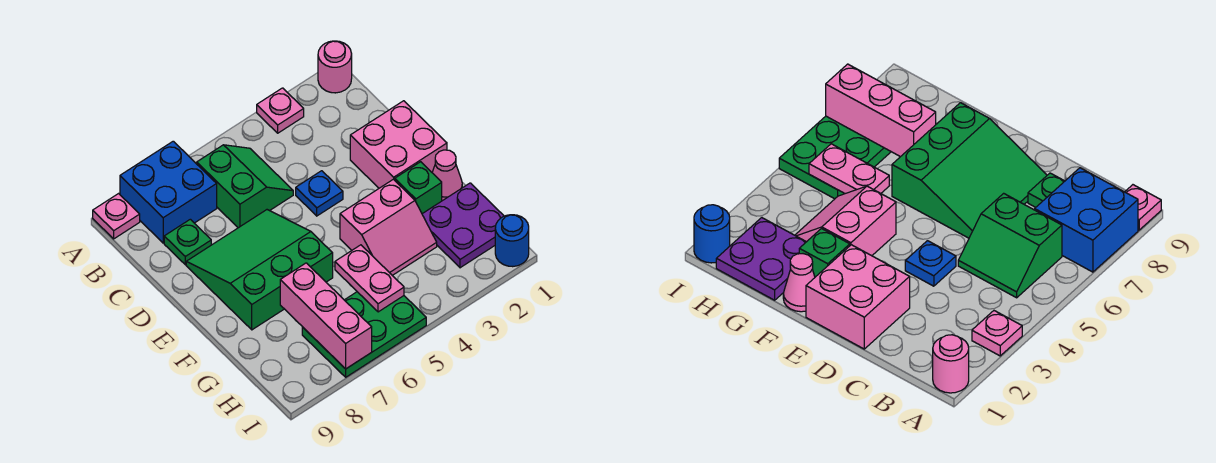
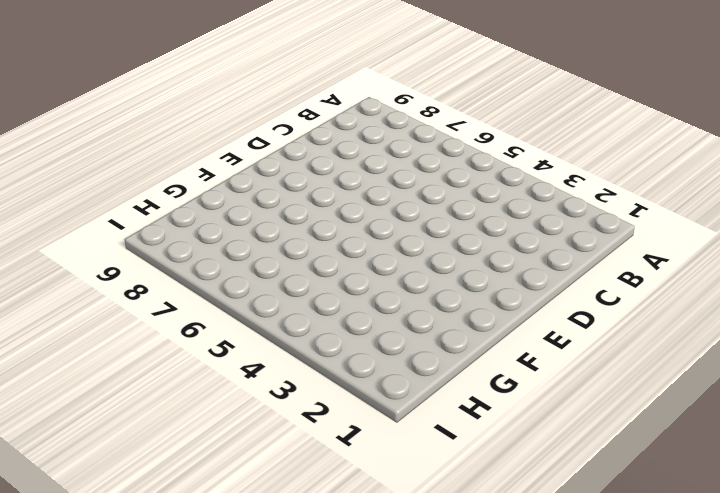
none -> pink 1x1 round brick [318,41,352,93]
none -> pink 1x1 plate [257,88,304,133]
none -> blue 2x2 brick [120,141,217,243]

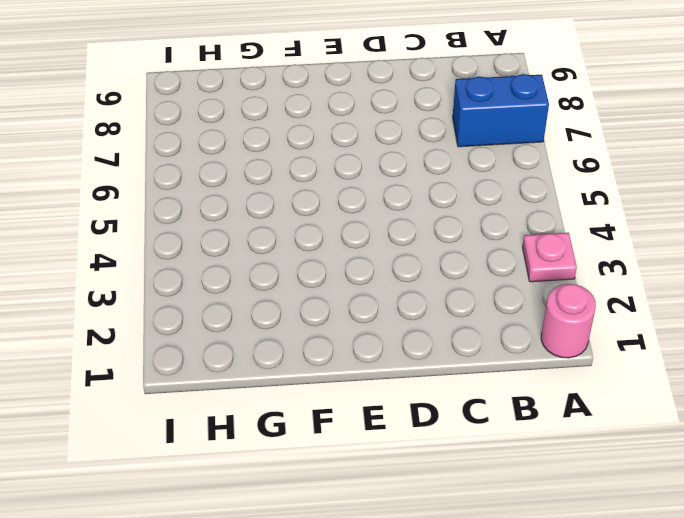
blue 1x2 brick [453,74,549,147] -> blue 2x2 brick [120,141,217,243]
none -> pink 1x1 plate [93,194,140,239]
none -> green 2x2 slope [197,145,293,228]
none -> green 1x1 plate [164,219,211,265]

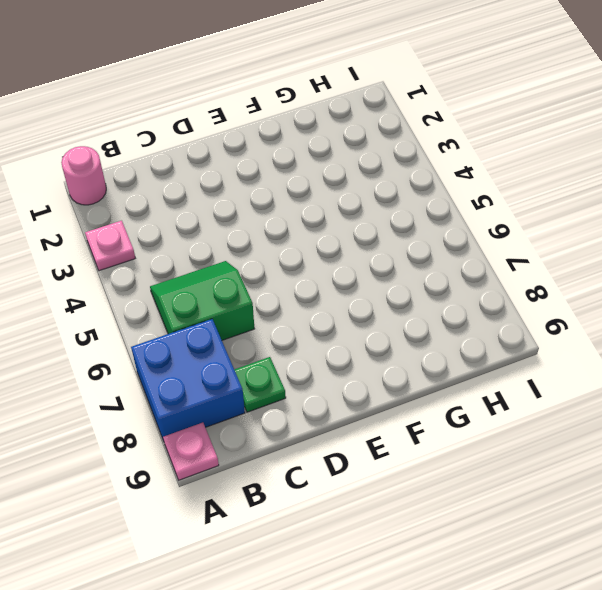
none -> pink 2x2 brick [350,101,447,188]
none -> blue 1x1 plate [296,171,343,216]
none -> green 3x3 slope [186,210,333,330]

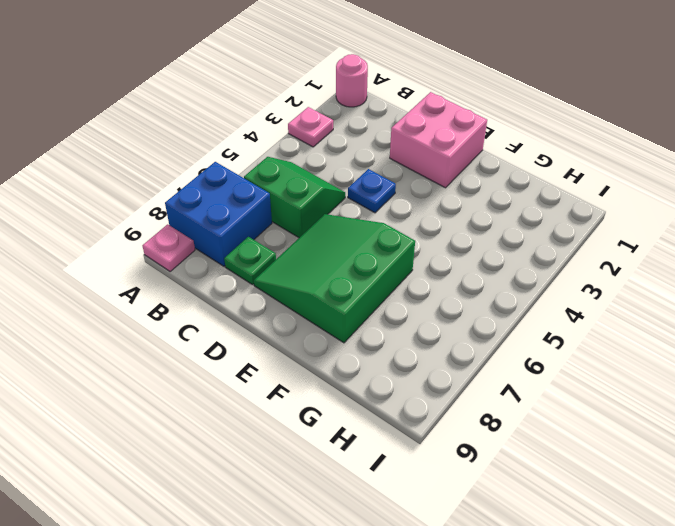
none -> pink 1x1 cone [432,150,462,201]
none -> green 1x1 brick [395,162,442,214]
none -> pink 2x2 slope [340,179,437,275]

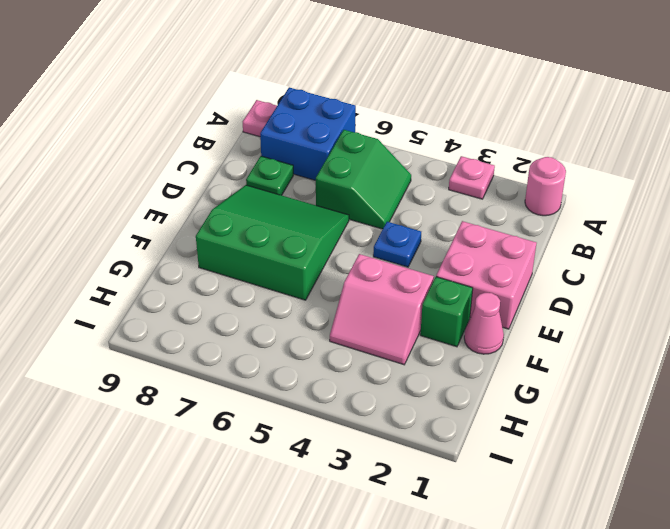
none -> purple 2x2 plate [422,183,504,268]
none -> green 2x3 plate [302,292,426,377]
none -> blue 1x1 round brick [495,215,529,267]

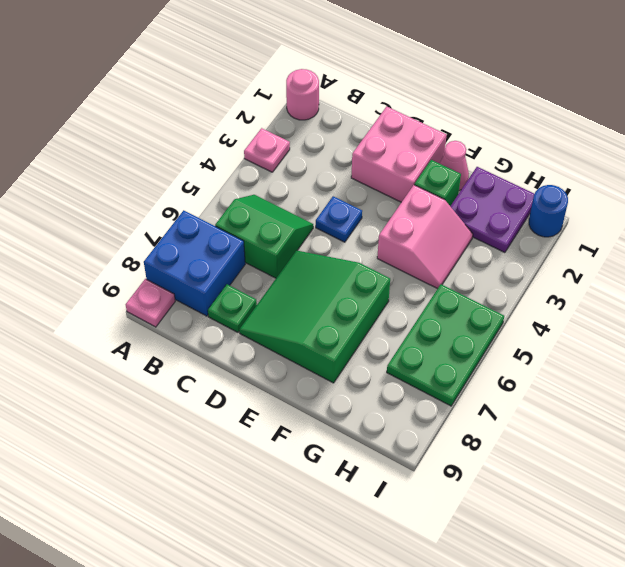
none -> pink 1x2 plate [335,245,404,312]
none -> pink 1x3 brick [280,263,372,369]

